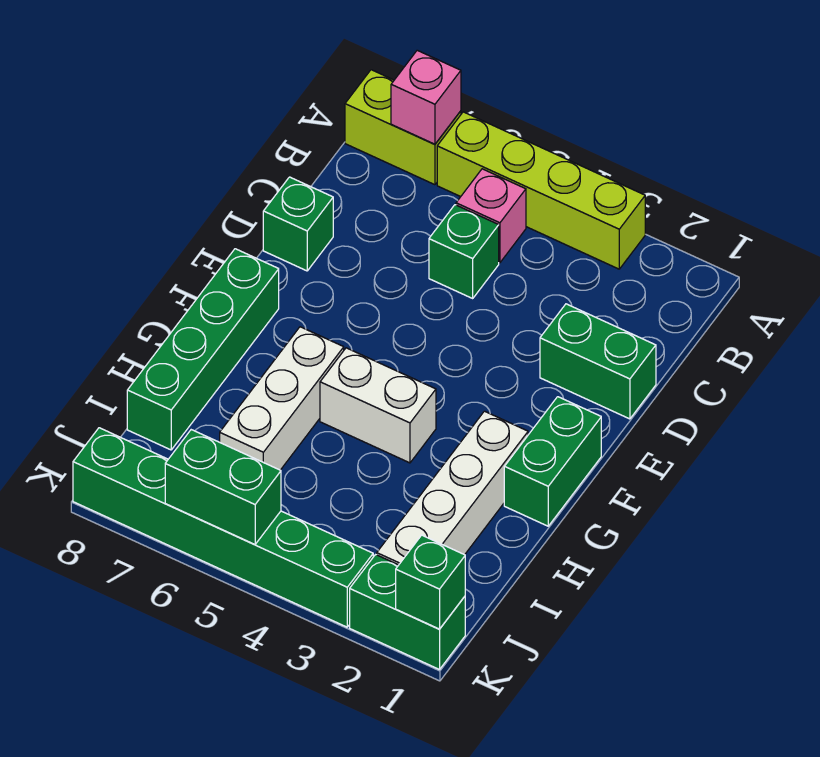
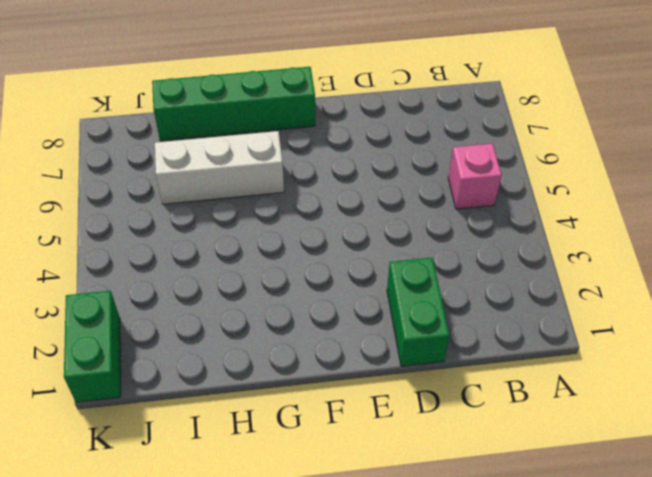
none -> lime 1x4 brick [437,112,645,269]
none -> lime 1x2 brick [345,70,461,185]
none -> green 1x1 brick [429,205,499,298]

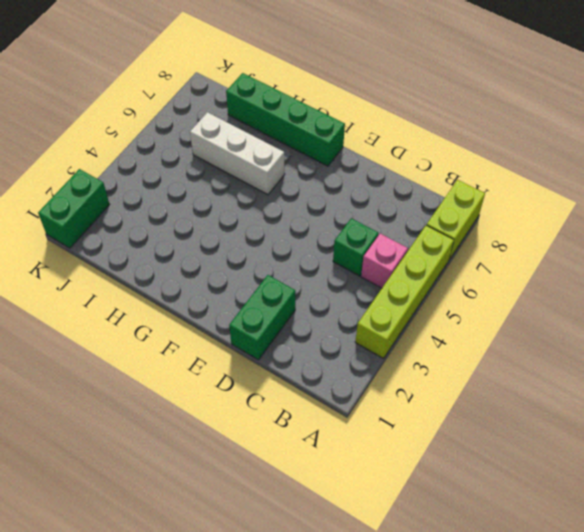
none -> green 1x1 brick [263,177,333,271]
none -> green 1x2 brick [504,397,601,526]
none -> white 1x4 brick [377,411,528,565]

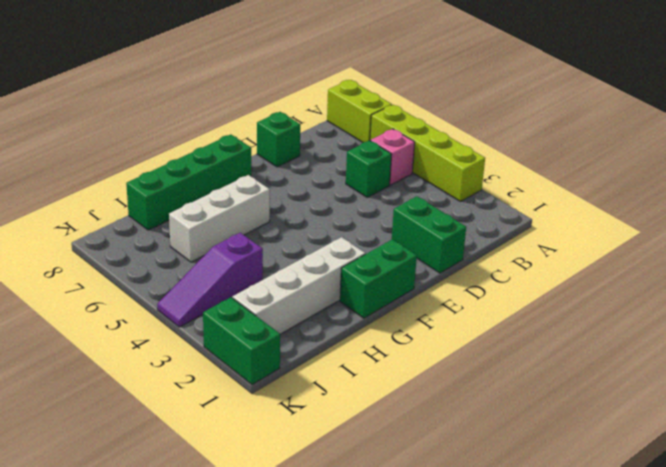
purple 1x3 slope [157,233,263,327] -> green 1x6 brick [73,428,373,627]
none -> white 1x2 brick [320,348,436,463]
none -> pink 1x1 brick [391,50,461,144]
none -> green 1x1 brick [396,535,465,629]

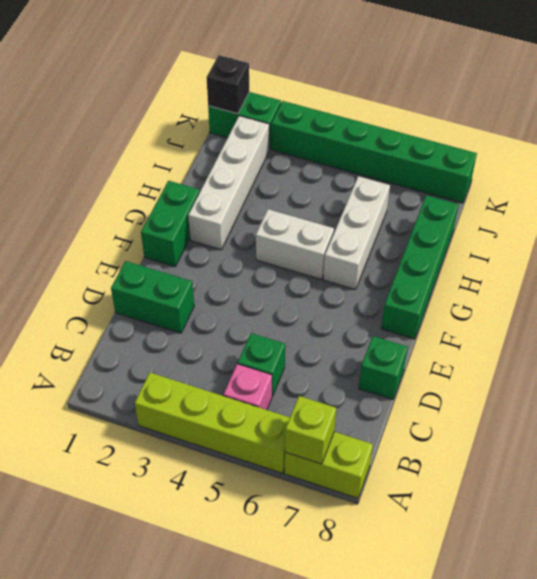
lime 1x1 brick [285,396,336,464] -> pink 1x1 brick [391,50,461,144]
black 1x1 brick [206,55,249,114] -> green 1x1 brick [396,535,465,629]
none -> green 1x2 brick [165,430,281,545]

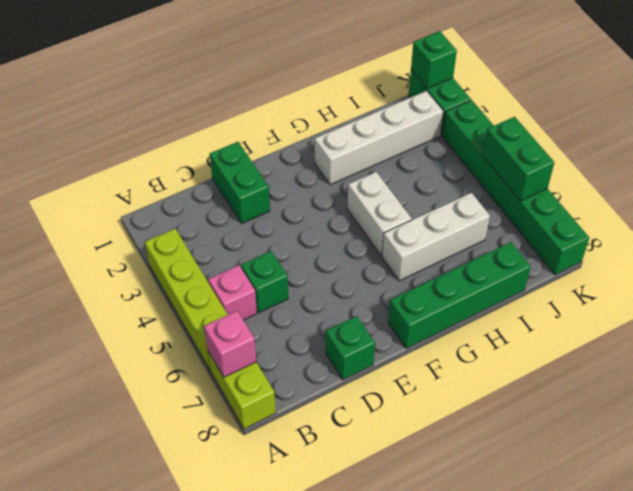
none -> green 1x2 brick [504,397,601,526]

